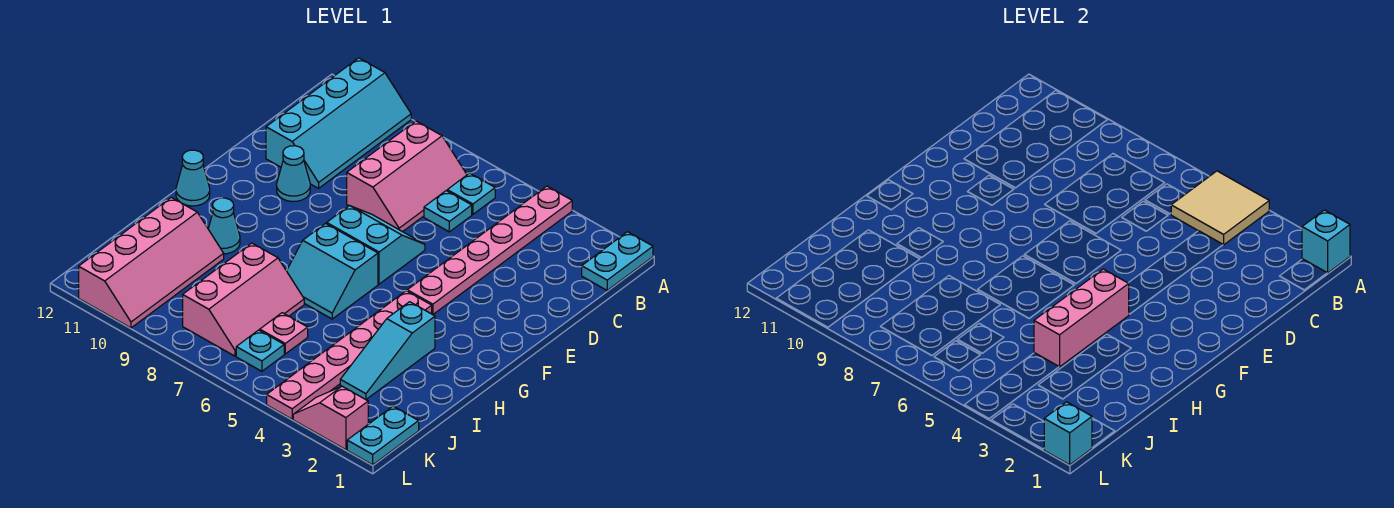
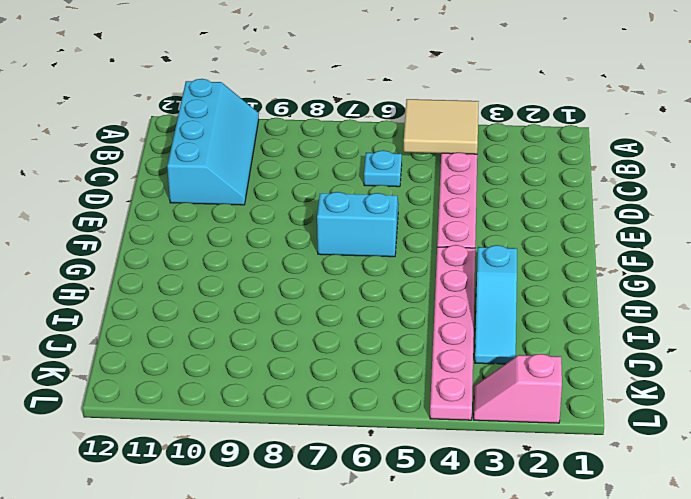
none -> cyan 1x2 plate [582,232,653,290]
none -> cyan 1x1 plate [447,173,495,214]
none -> pink 2x3 slope [347,121,467,232]

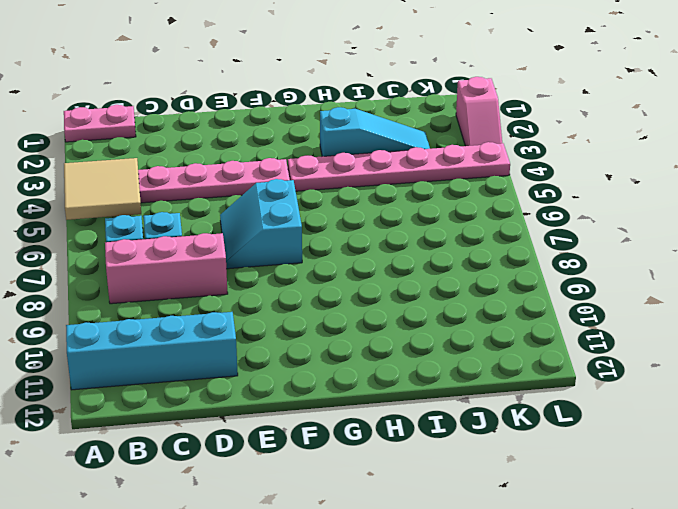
pink 1x2 plate [64,105,136,142] -> cyan 1x2 plate [582,232,653,290]
none -> cyan 1x1 cone [277,146,310,201]
none -> cyan 2x2 slope [287,223,378,319]
none -> cyan 1x1 cone [176,150,210,206]

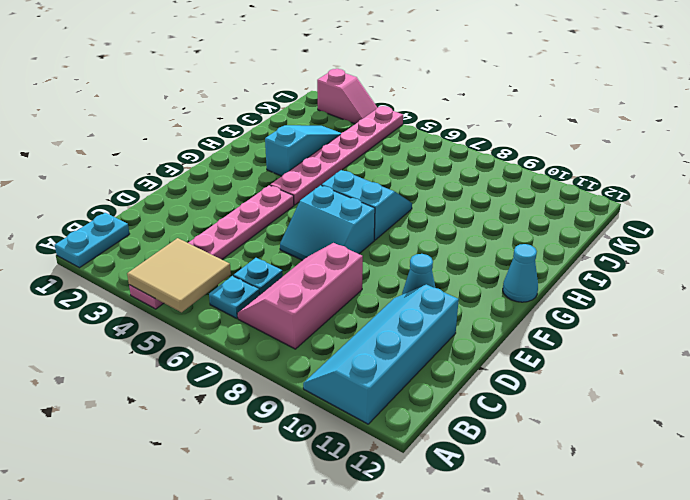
none -> cyan 1x1 cone [208,198,240,254]
none -> pink 2x3 slope [183,243,304,356]
none -> pink 2x4 slope [79,197,224,328]

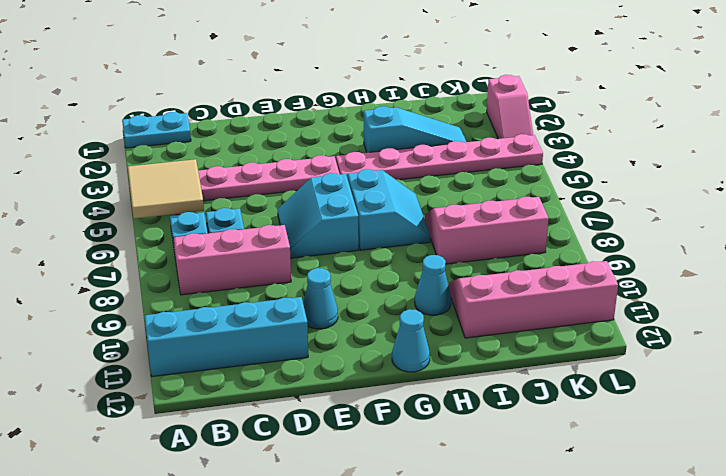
none -> pink 1x1 plate [260,313,308,354]
none -> cyan 1x2 plate [347,406,419,465]
none -> cyan 1x1 plate [236,330,284,371]

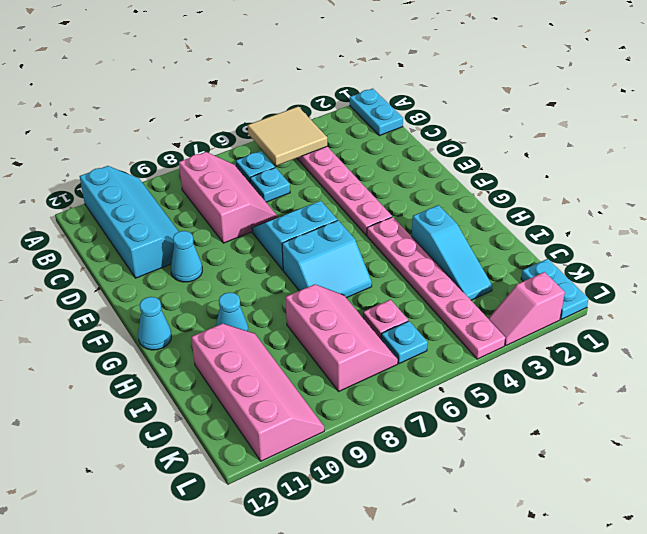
none -> cyan 1x1 brick [1302,210,1350,273]
none -> pink 1x3 brick [1034,269,1129,367]
none -> cyan 1x1 brick [1044,402,1092,465]

